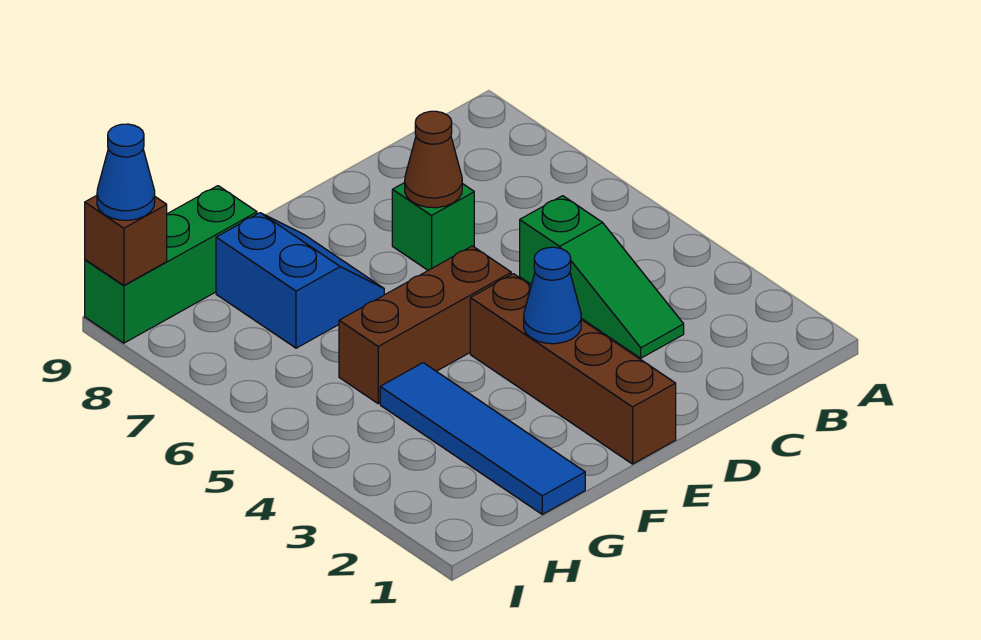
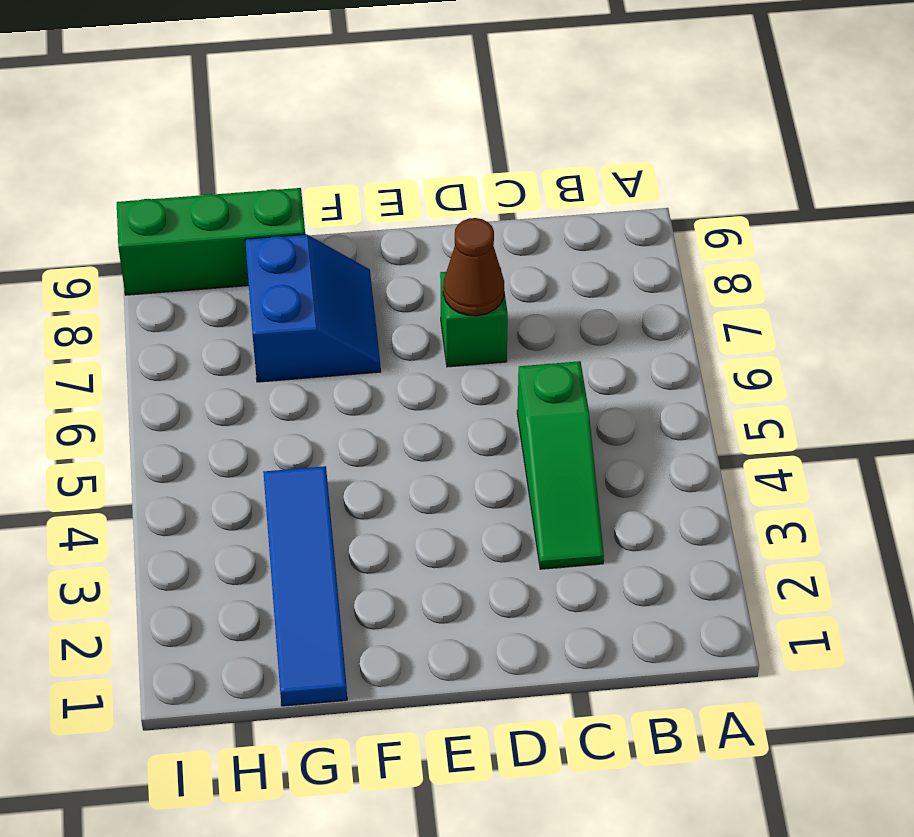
none -> brown 1x4 brick [470,274,676,464]
none -> brown 1x3 brick [339,246,511,403]

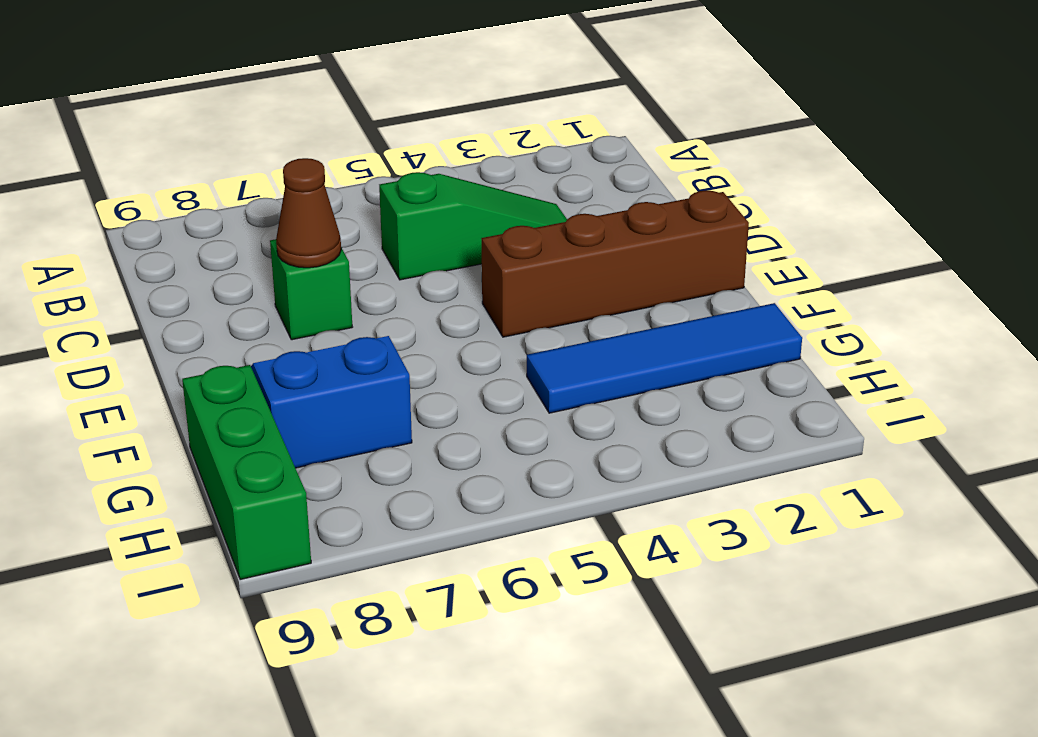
none -> brown 1x3 brick [339,246,511,403]
none -> blue 1x1 cone [524,247,581,344]

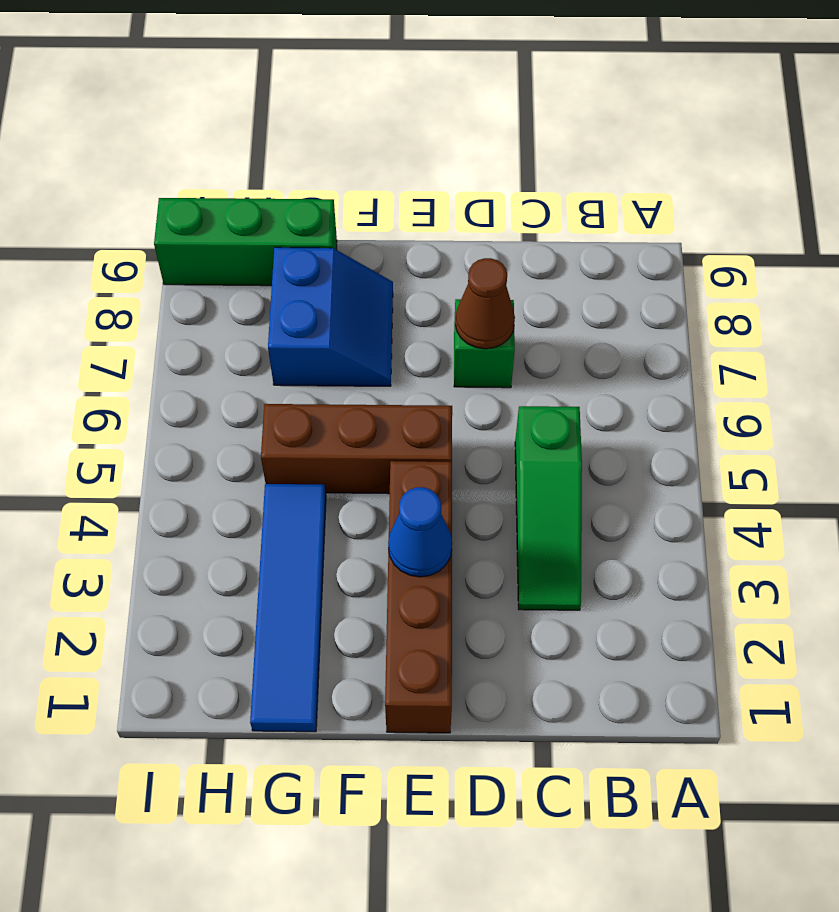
none -> brown 1x1 brick [85,195,167,285]
none -> blue 1x1 cone [97,124,155,220]

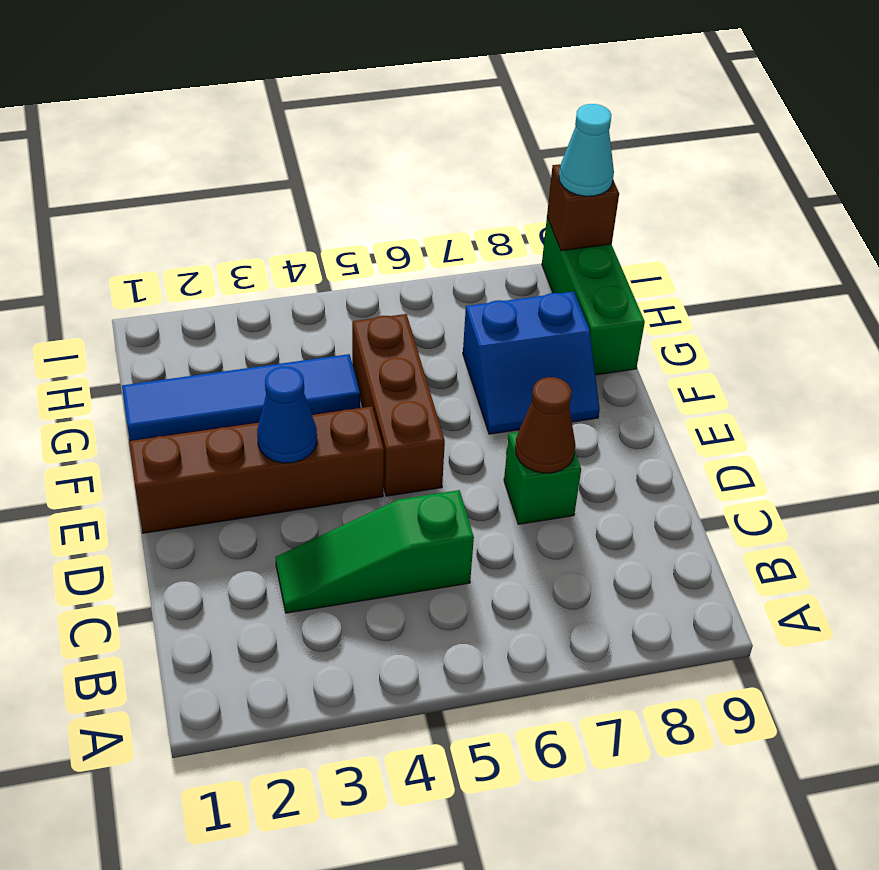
cyan 1x1 cone [559,104,614,196] -> blue 1x1 cone [97,124,155,220]

